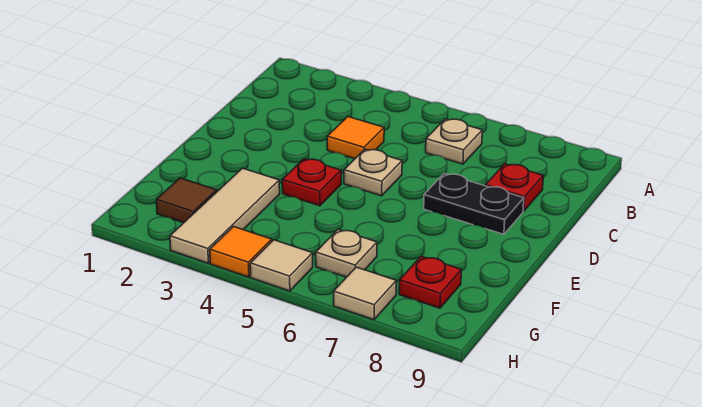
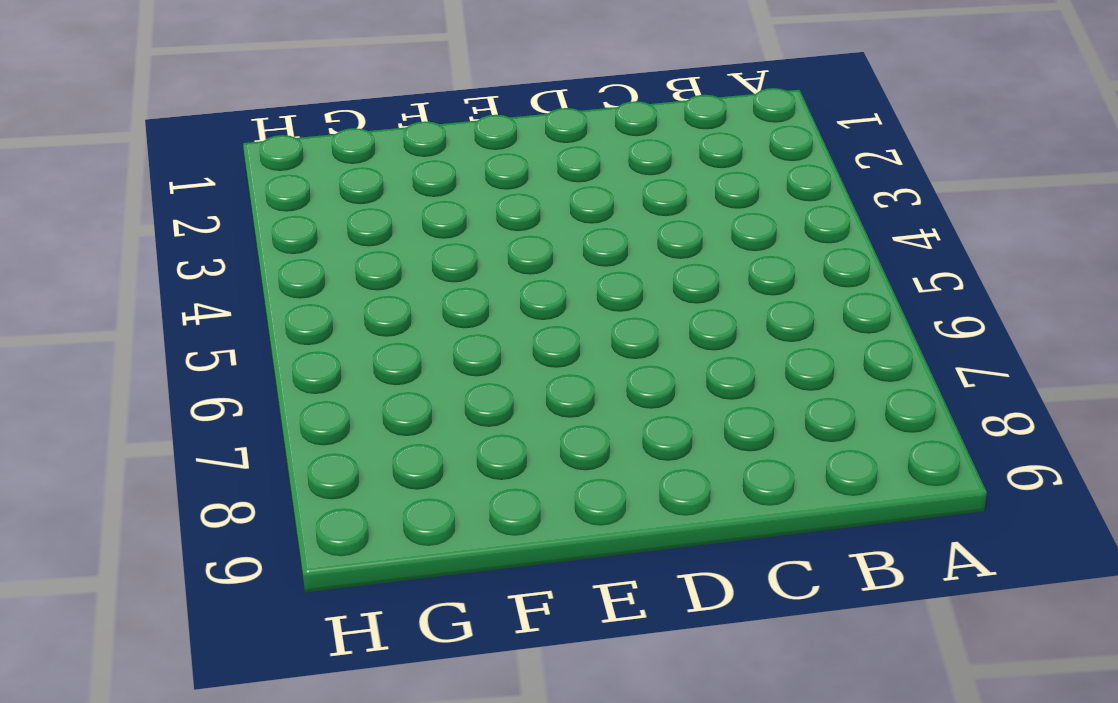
none -> tan 1x1 plate [426,119,482,164]
none -> orange 1x1 tile [327,117,384,159]
none -> red 1x1 plate [486,164,543,211]

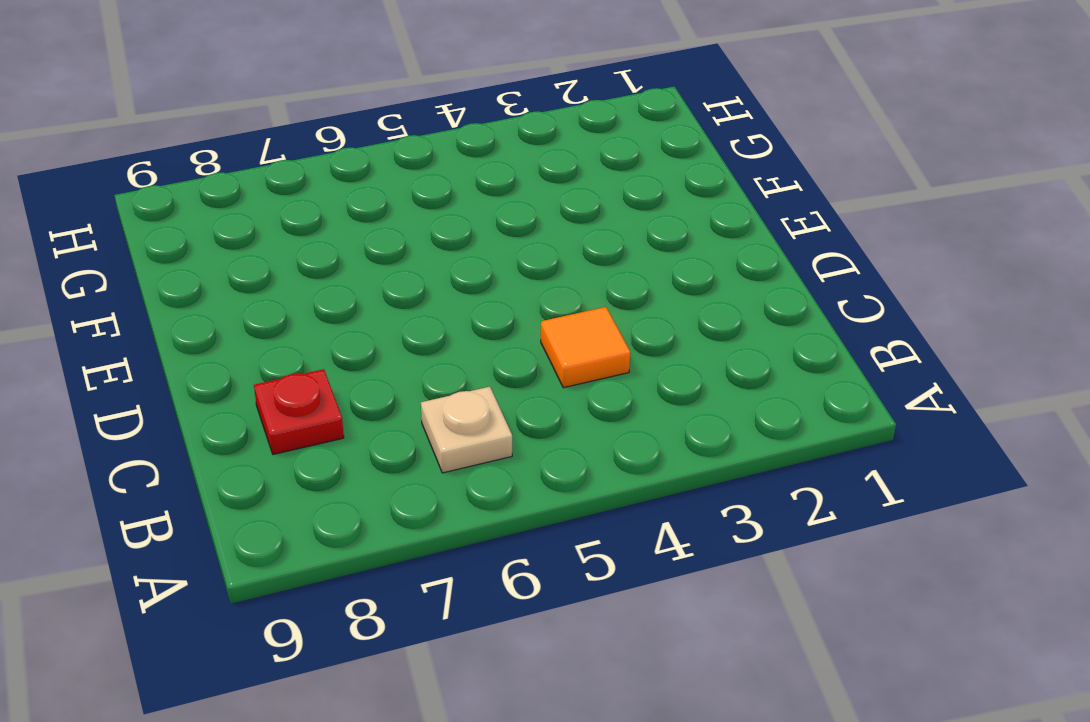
none -> tan 1x1 plate [344,149,402,196]
none -> black 1x2 plate [424,173,524,234]
none -> red 1x1 plate [282,159,341,206]

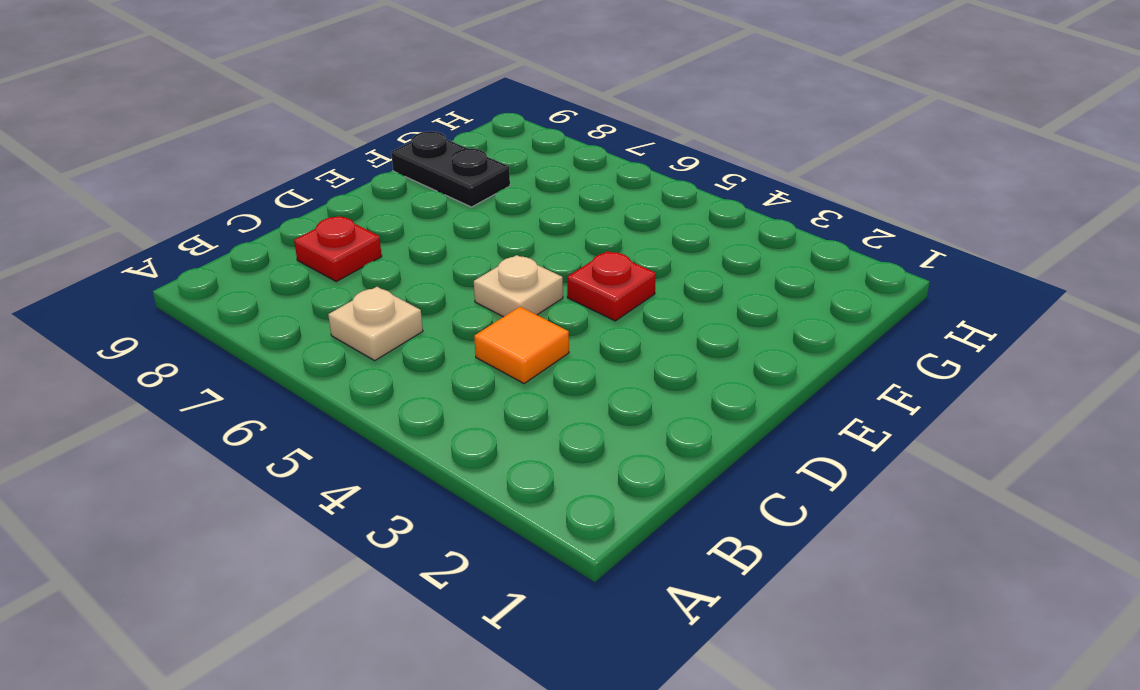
black 1x2 plate [391,131,510,207] -> black 1x2 plate moved to [424,173,524,234]
none -> tan 1x3 tile [170,168,280,263]
none -> brown 1x1 tile [156,178,217,223]
none -> tan 1x1 plate [316,229,377,277]

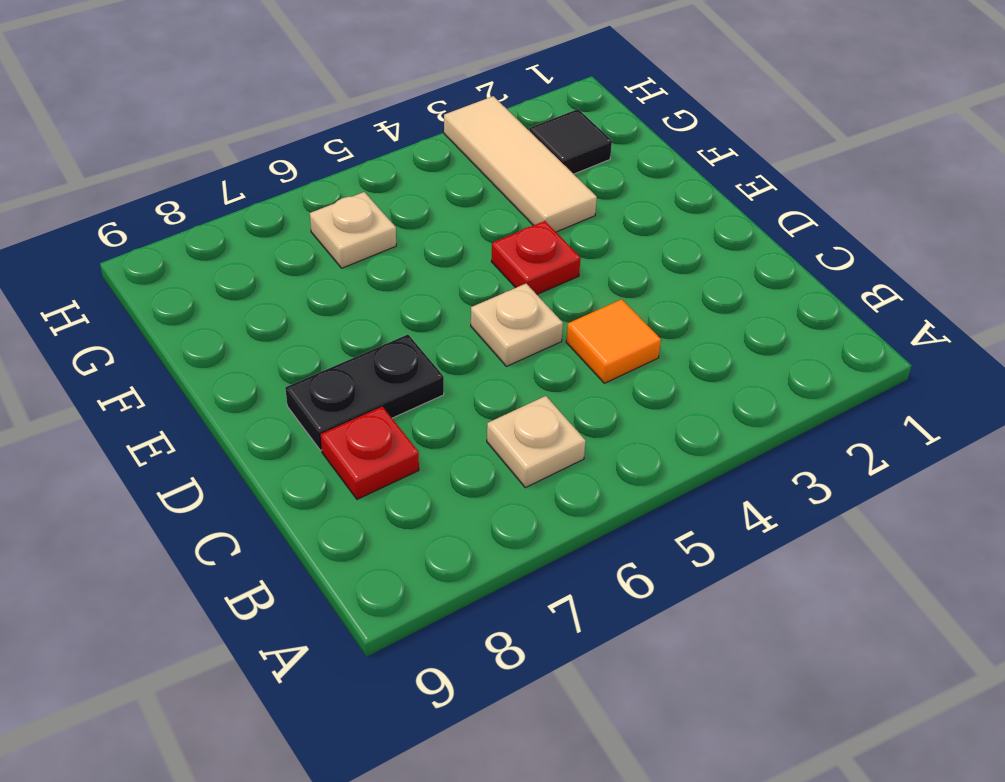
black 1x1 tile [529,109,612,174] -> brown 1x1 tile [156,178,217,223]
none -> red 1x1 plate [399,256,461,308]
none -> orange 1x1 tile [210,227,272,277]
none -> tan 1x1 tile [250,240,313,291]

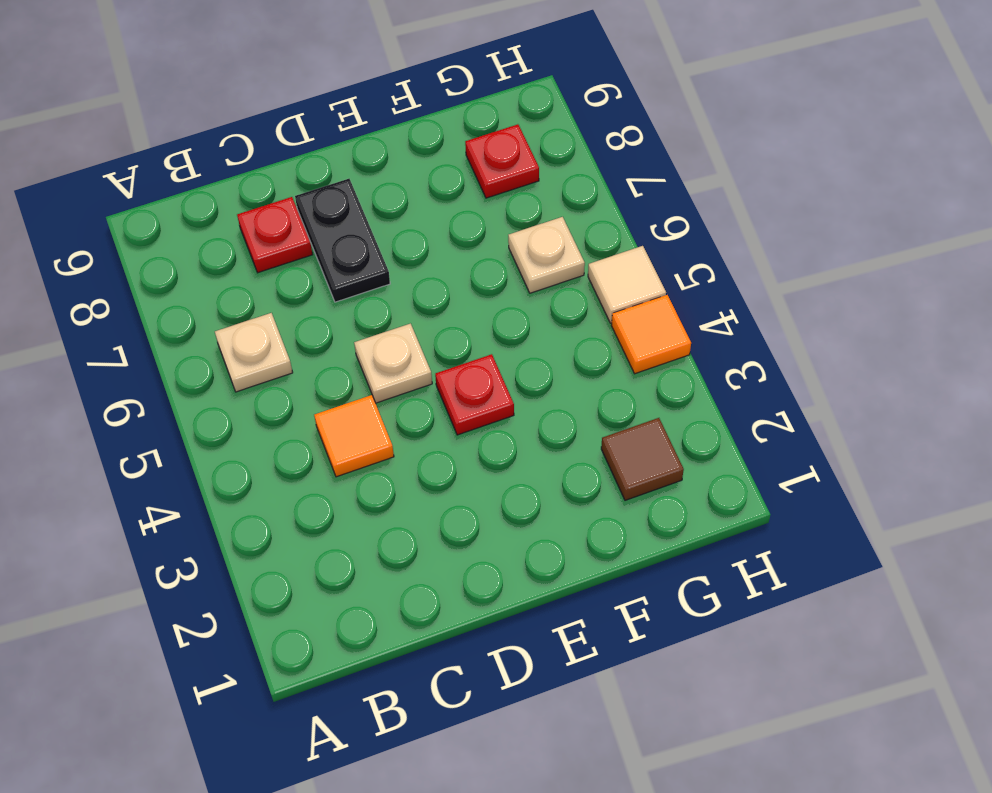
none -> tan 1x3 tile [170,168,280,263]
none -> tan 1x1 tile [334,267,396,320]

